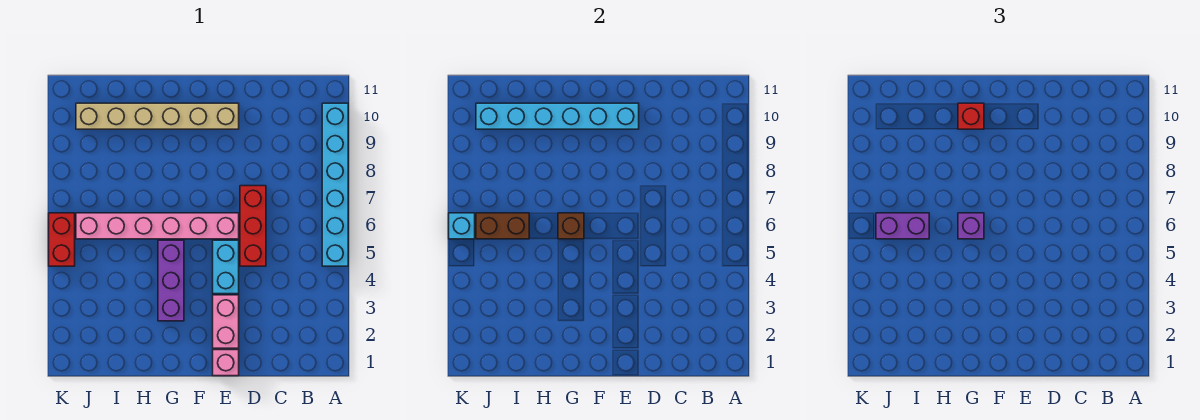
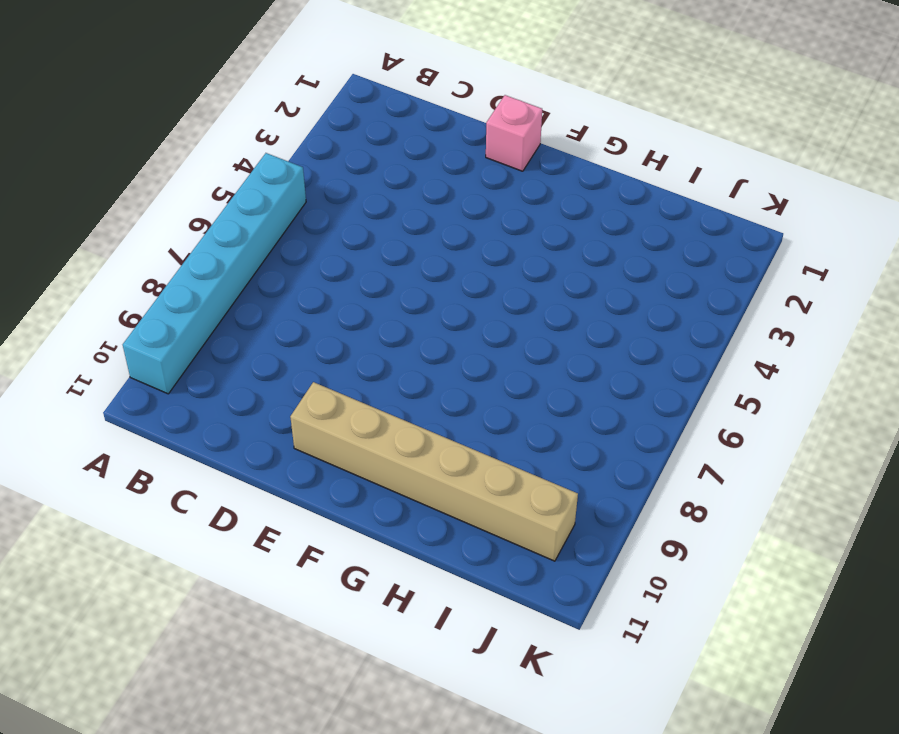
none -> red 1x3 brick [240,186,266,266]
none -> pink 1x2 brick [213,295,239,348]
none -> cyan 1x2 brick [213,240,239,294]

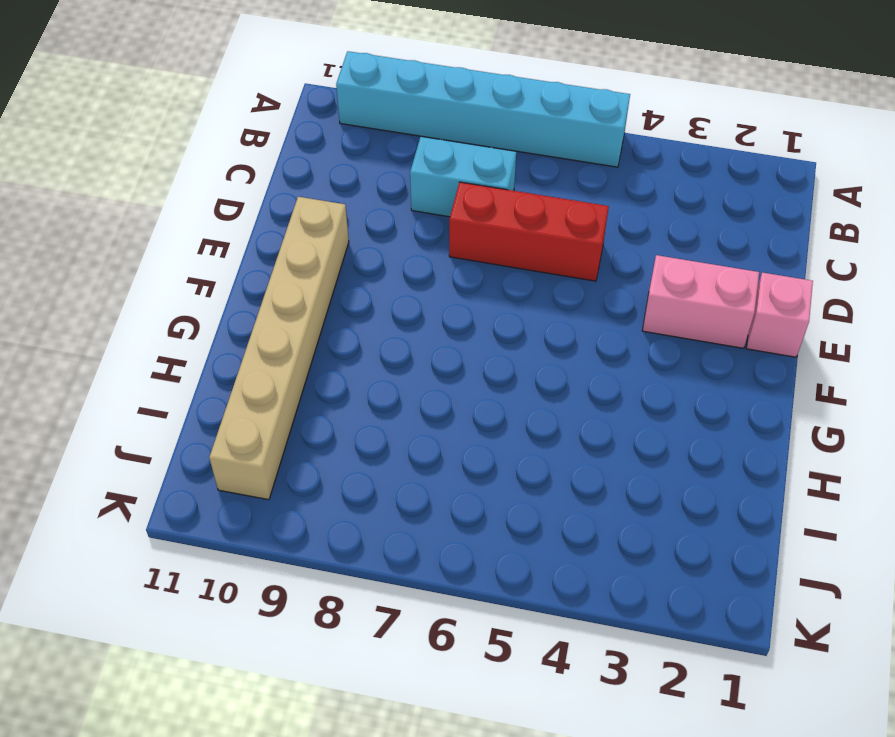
cyan 1x2 brick [410,137,516,217] -> cyan 1x2 brick moved to [213,240,239,294]
none -> pink 1x6 brick [76,213,239,239]
none -> purple 1x3 brick [158,240,184,321]
none -> red 1x2 brick [49,213,75,266]

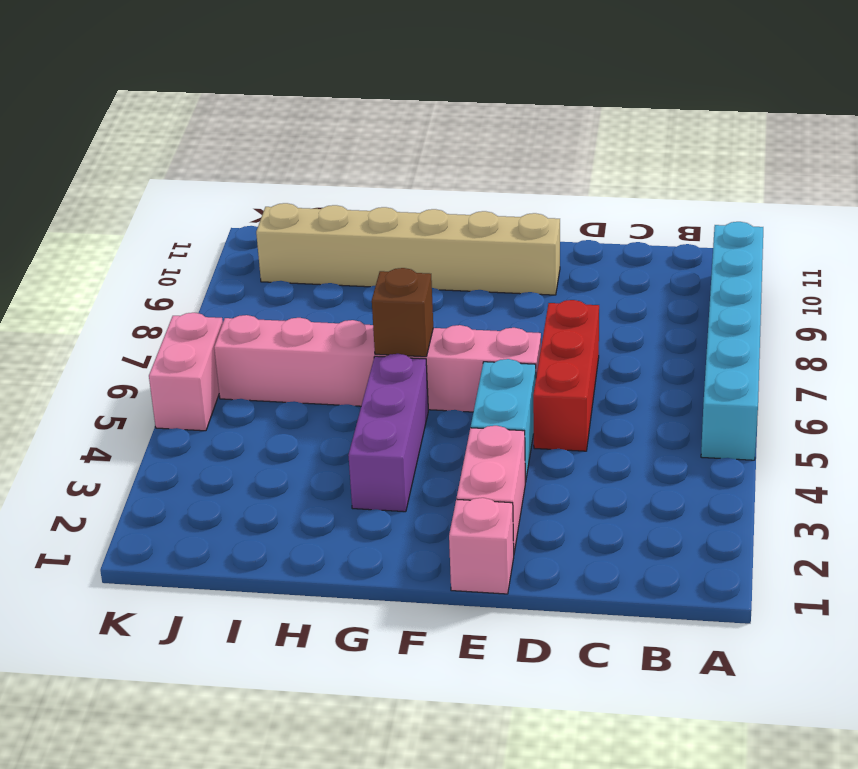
pink 1x2 brick [149,313,223,431] -> red 1x2 brick [49,213,75,266]
none -> cyan 1x6 brick [476,103,639,129]
none -> brown 1x2 brick [476,213,529,239]
none -> cyan 1x1 brick [449,213,475,239]

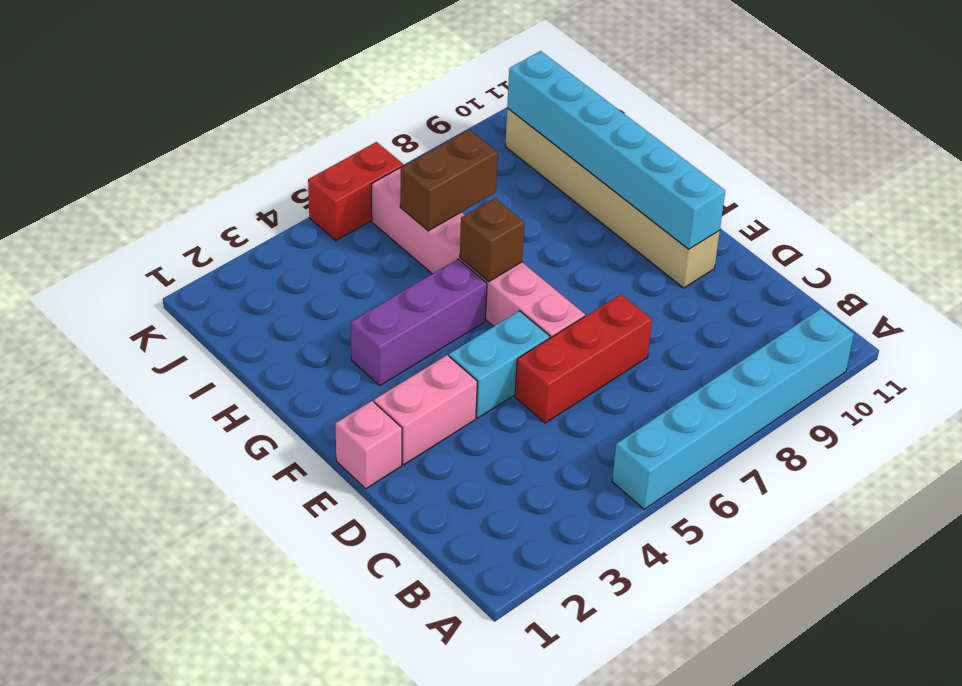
brown 1x2 brick [400,130,498,231] -> brown 1x2 brick turned to [476,213,529,239]
none -> cyan 1x1 brick [449,213,475,239]
none -> purple 1x1 brick [958,213,984,239]
none -> red 1x1 brick [958,103,984,129]

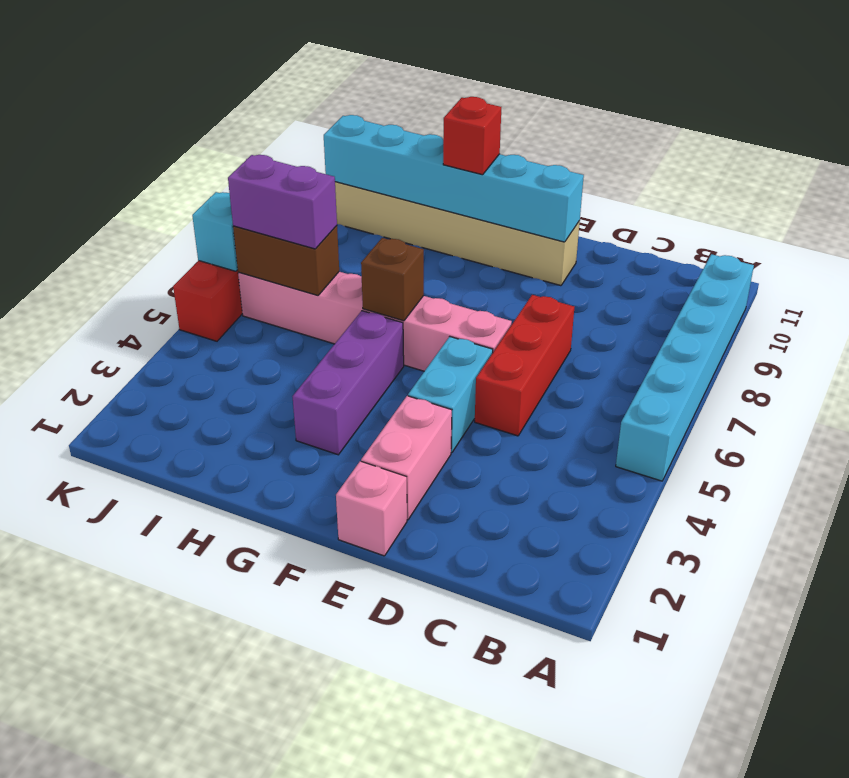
none -> purple 1x1 brick [958,213,984,239]

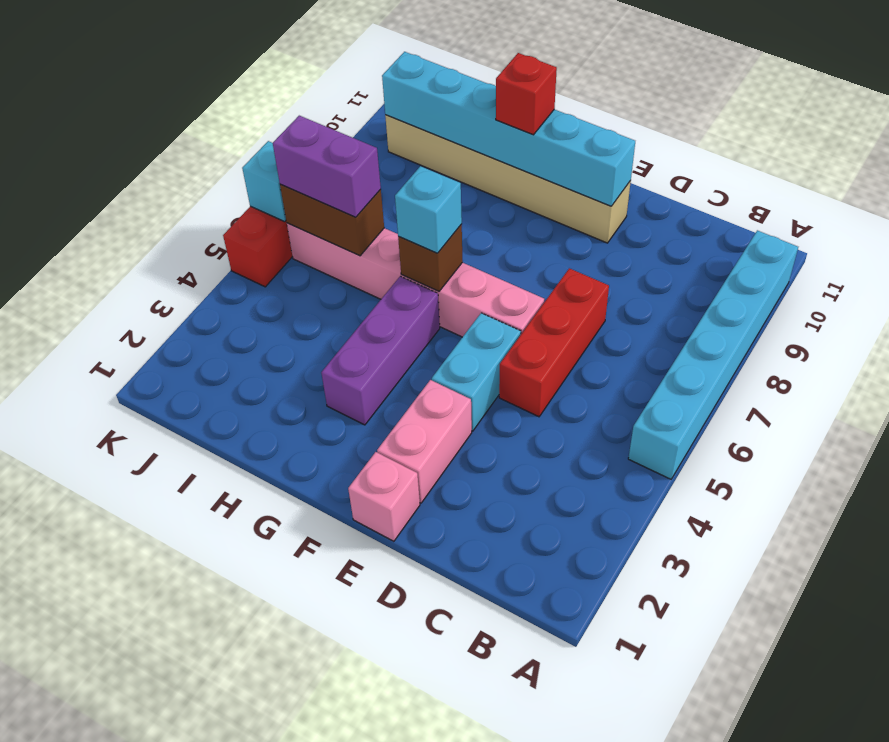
cyan 1x1 brick [395,166,462,253] -> purple 1x1 brick [958,213,984,239]

